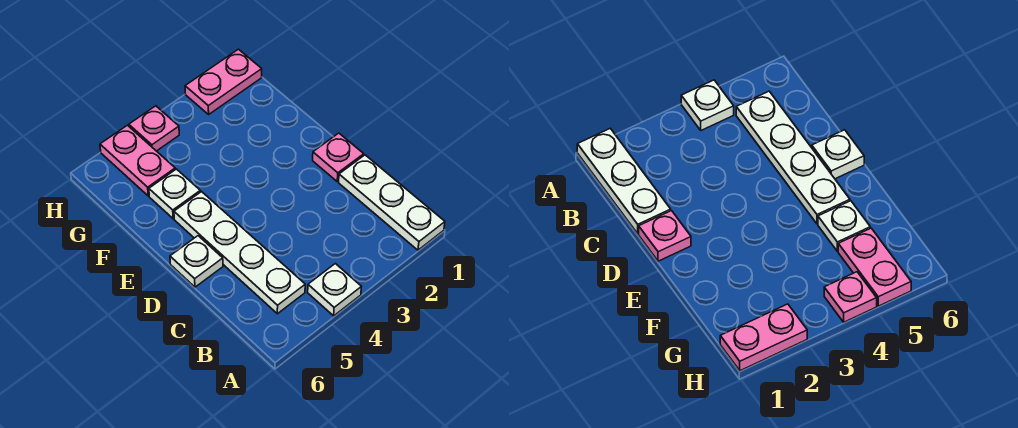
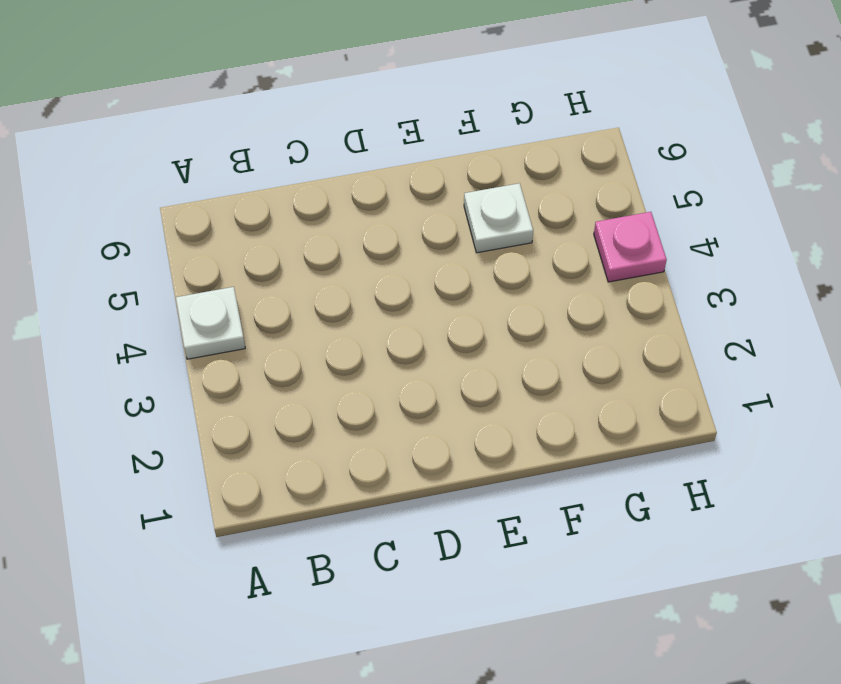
none -> white 1x3 plate [339,155,445,250]
none -> white 1x4 plate [174,192,305,314]

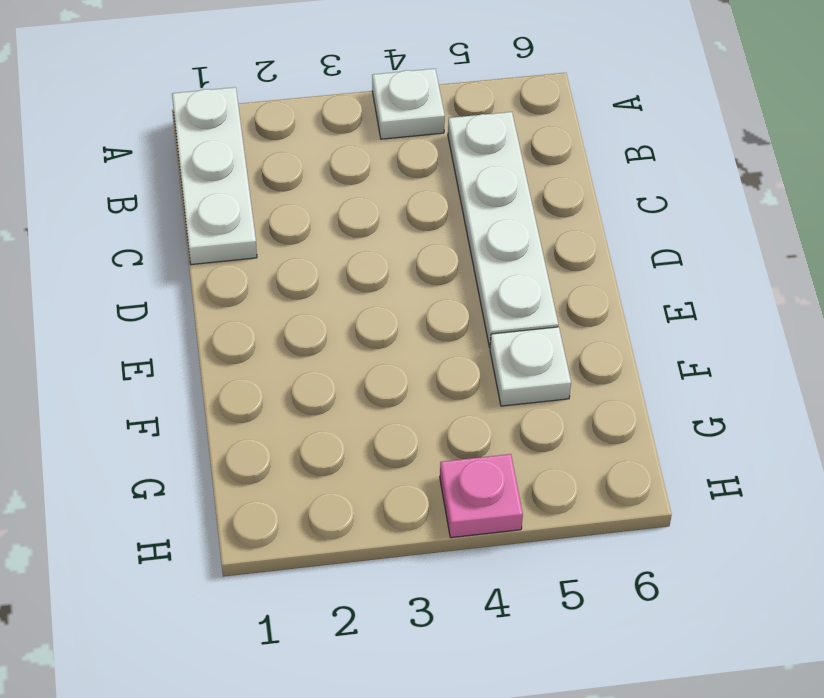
none -> pink 1x1 plate [313,133,364,181]
none -> white 1x1 plate [170,236,223,287]

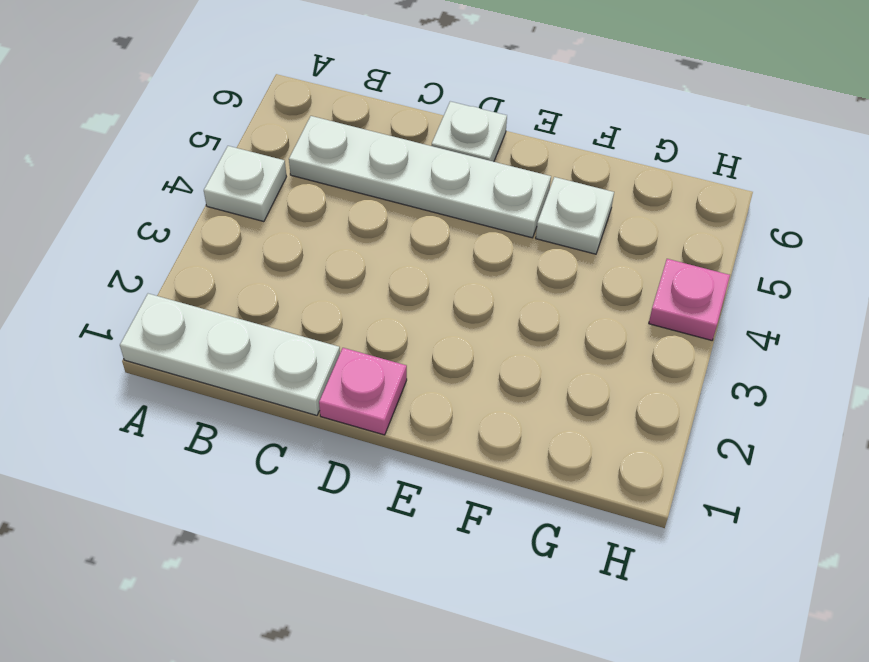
none -> pink 1x2 plate [100,125,175,196]
none -> pink 1x2 plate [185,49,262,114]

